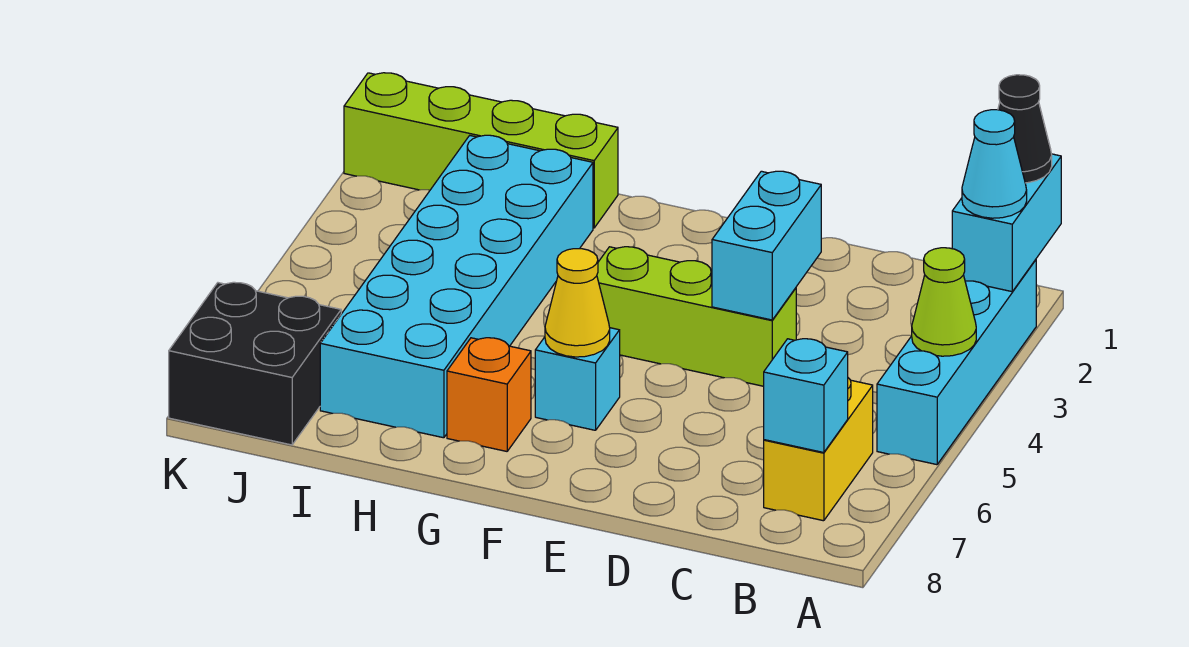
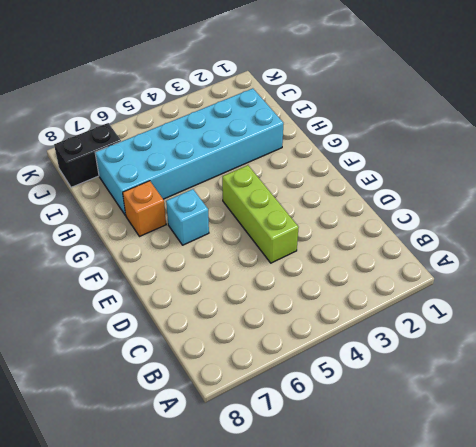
black 1x2 brick [54,123,121,187] -> black 2x2 brick [169,282,341,445]
none -> cyan 1x4 brick [877,260,1036,465]
none -> yellow 1x2 brick [764,378,873,521]
none -> lime 1x4 brick [344,73,618,228]

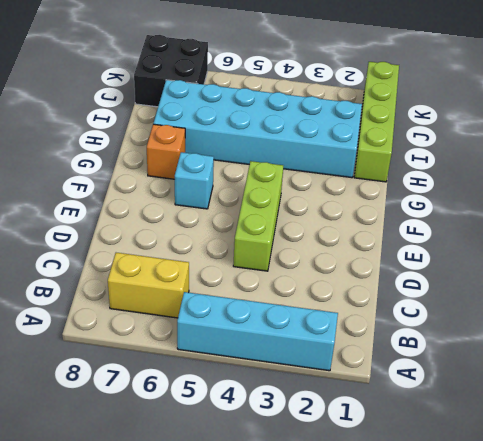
none -> cyan 1x2 brick [952,154,1061,292]
none -> lime 1x1 cone [912,248,976,356]
none -> cyan 1x1 brick [764,339,848,453]

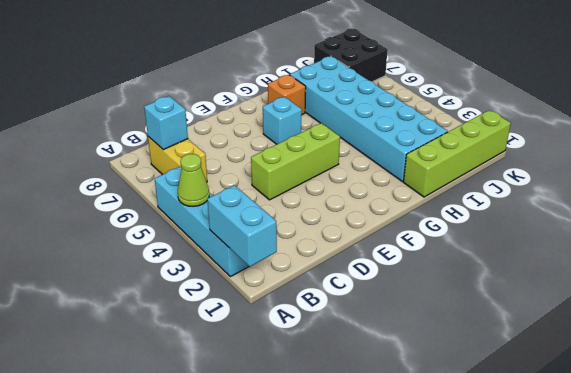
none -> cyan 1x2 brick [712,171,822,320]
none -> yellow 1x1 cone [545,249,610,357]
none -> black 1x1 cone [998,75,1052,183]

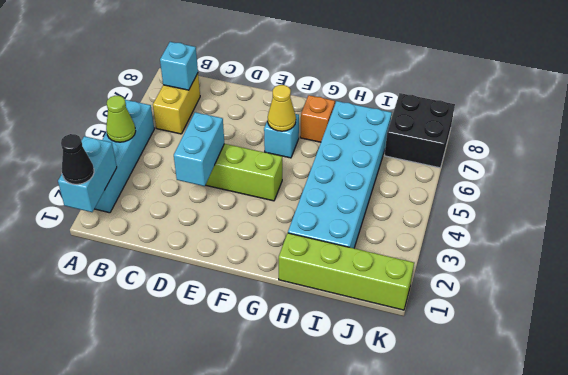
none -> cyan 1x1 cone [962,110,1027,218]

